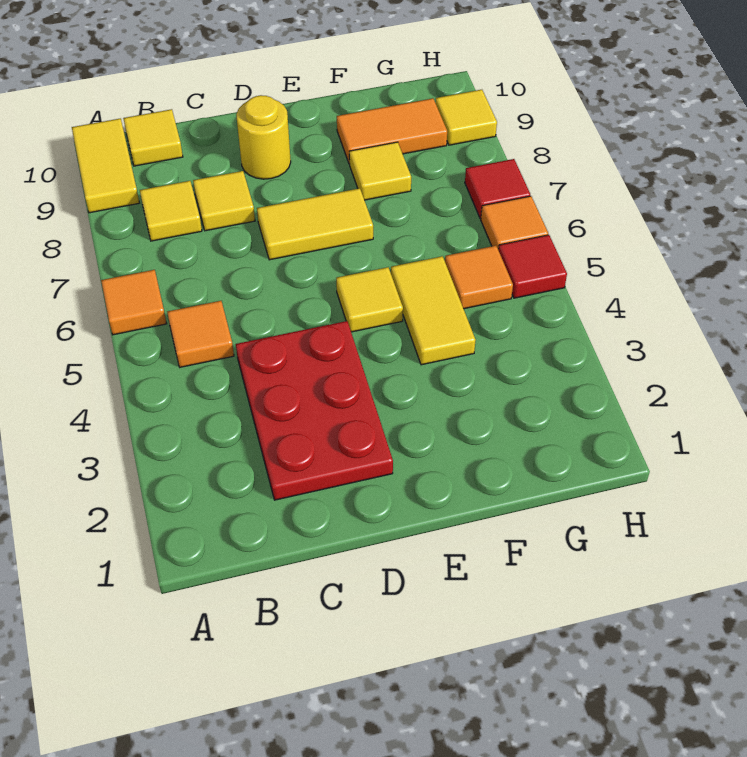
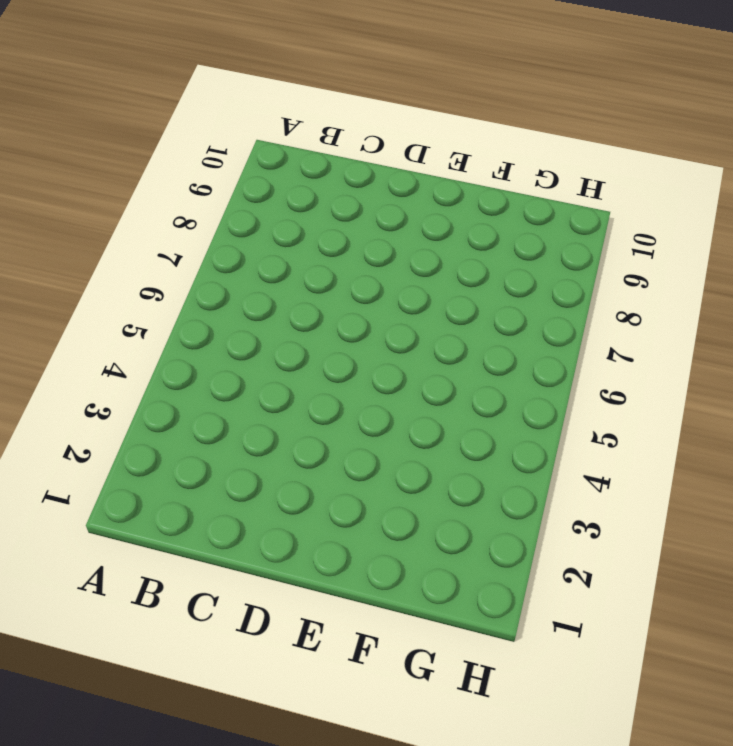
none -> orange 1x1 tile [101,270,167,335]
none -> yellow 1x2 tile [72,118,139,213]
none -> orange 1x1 tile [167,301,234,367]

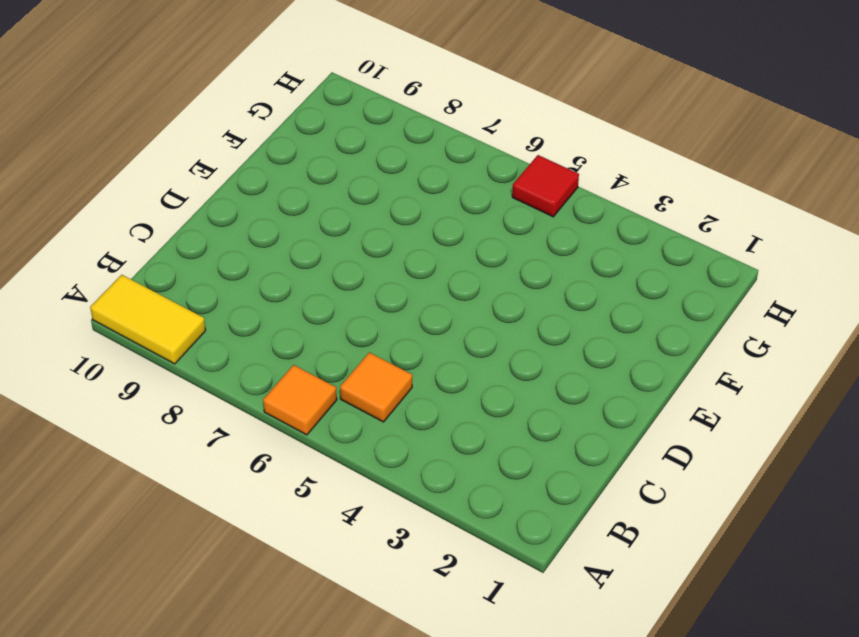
none -> yellow 1x1 tile [140,181,202,241]
none -> yellow 1x1 tile [123,109,183,166]
none -> red 2x3 plate [236,321,393,500]

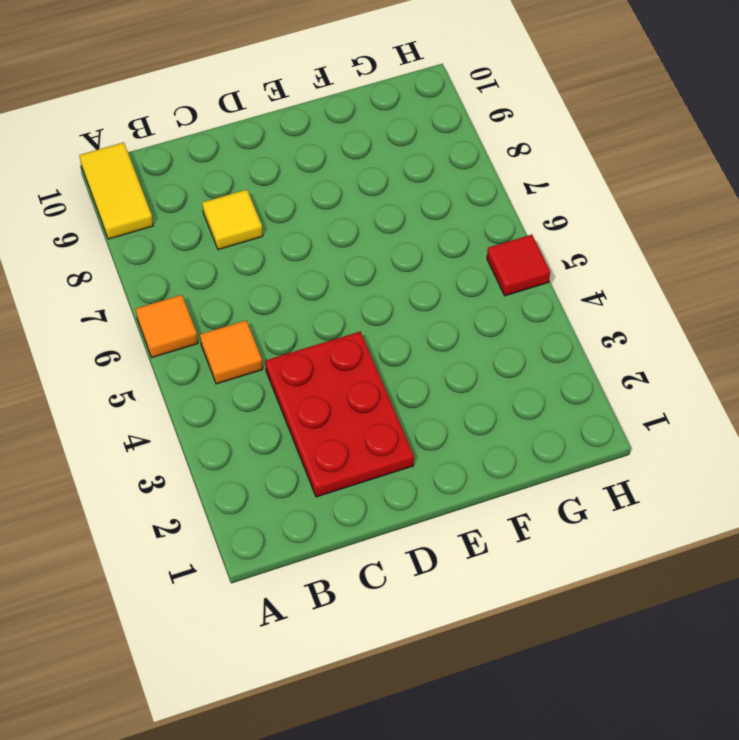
none -> yellow 1x1 tile [140,181,202,241]
none -> yellow 1x1 tile [123,109,183,166]
none -> yellow 1x2 tile [257,188,373,260]

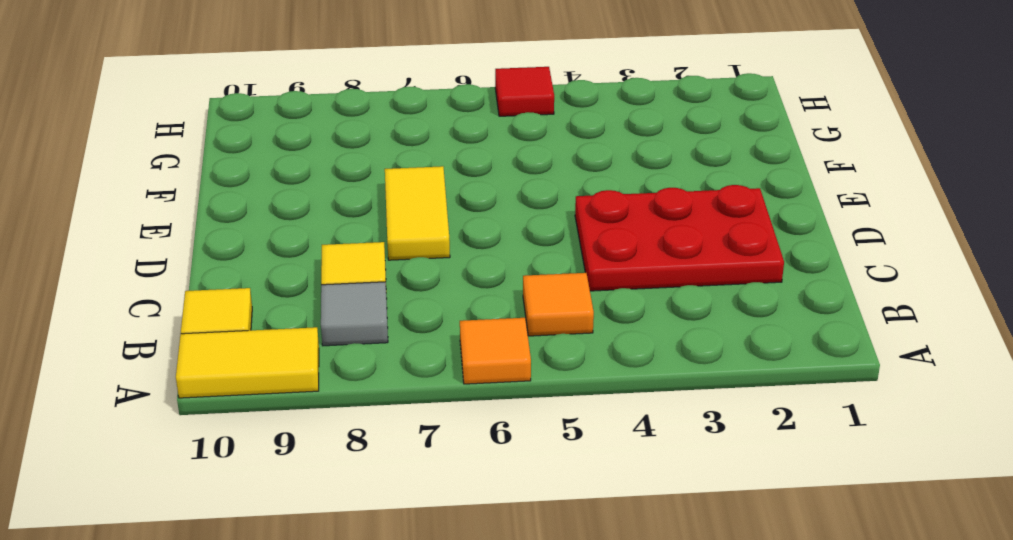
grey 1x1 tile [321,282,388,346] -> yellow 1x1 tile [140,181,202,241]
none -> yellow 1x1 round brick [236,95,291,179]
none -> yellow 1x1 tile [336,267,403,332]
none -> yellow 1x2 tile [391,256,476,365]

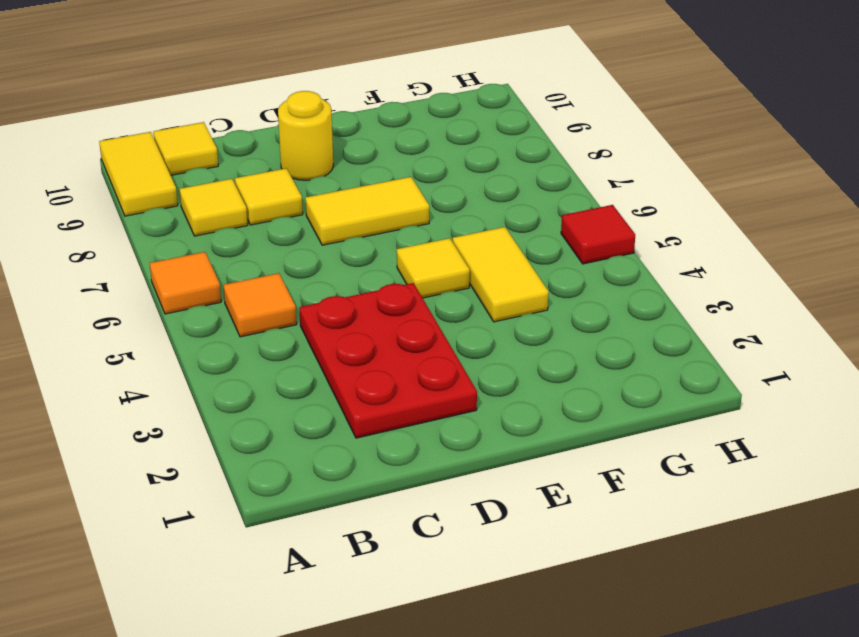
none -> yellow 1x1 tile [349,142,411,200]
none -> orange 1x2 tile [337,98,447,164]
none -> orange 1x1 tile [445,246,513,309]

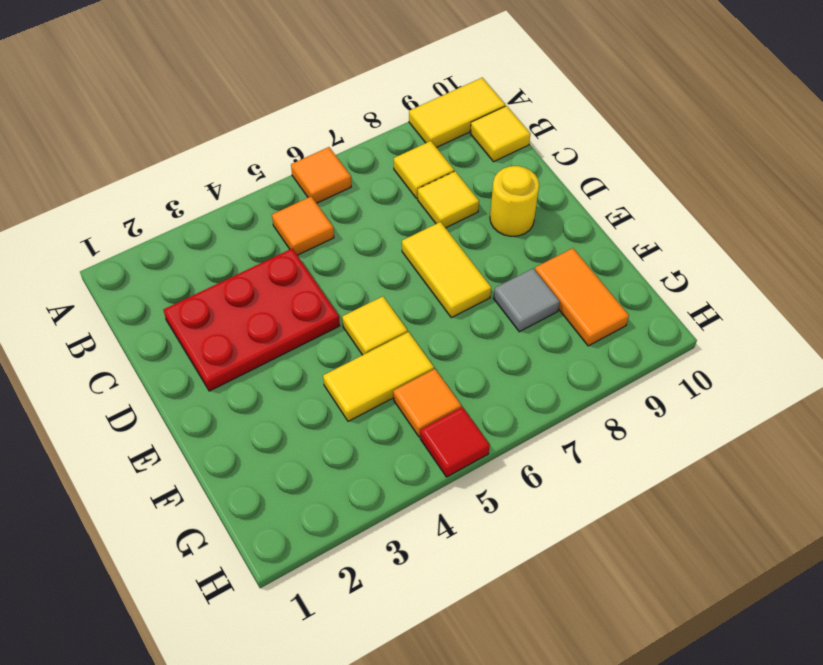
grey 1x1 tile [494,269,560,332] -> yellow 1x1 tile [349,142,411,200]
none -> orange 1x1 tile [481,196,548,249]
none -> red 1x1 tile [465,159,530,218]
none -> yellow 1x1 tile [436,90,497,145]

